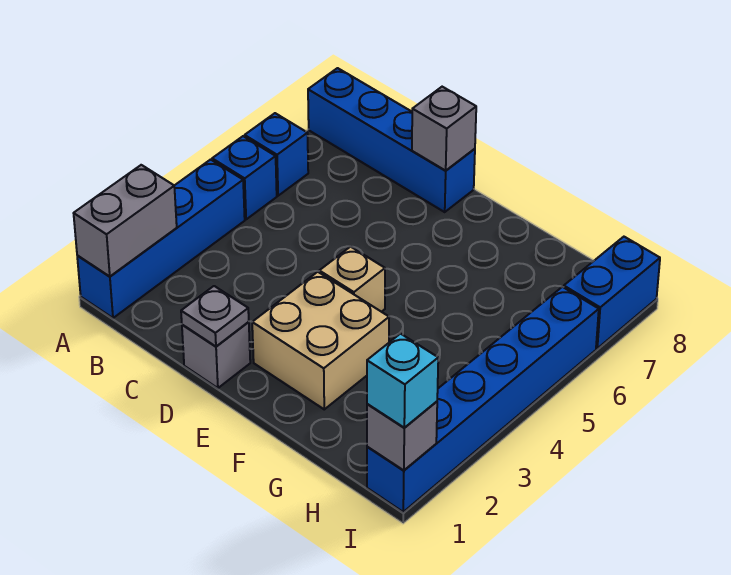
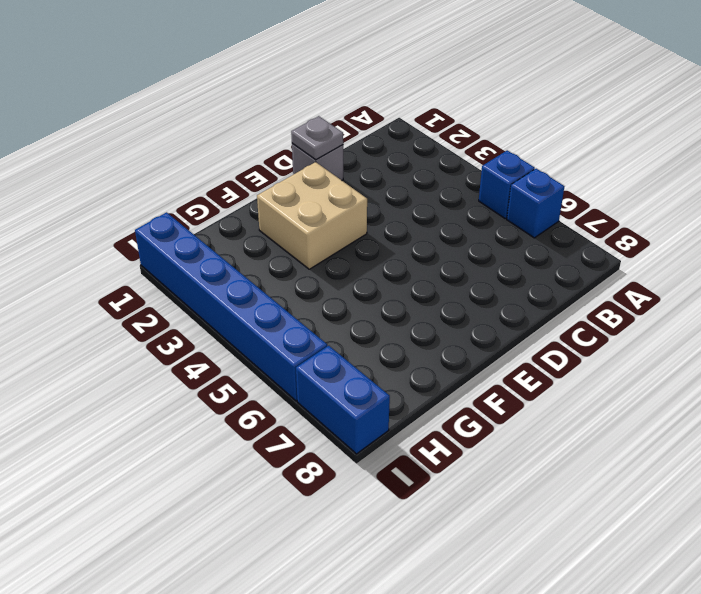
none -> blue 1x4 brick [77,160,245,318]
none -> blue 1x4 brick [308,68,475,212]
none -> tan 1x1 brick [319,247,385,312]

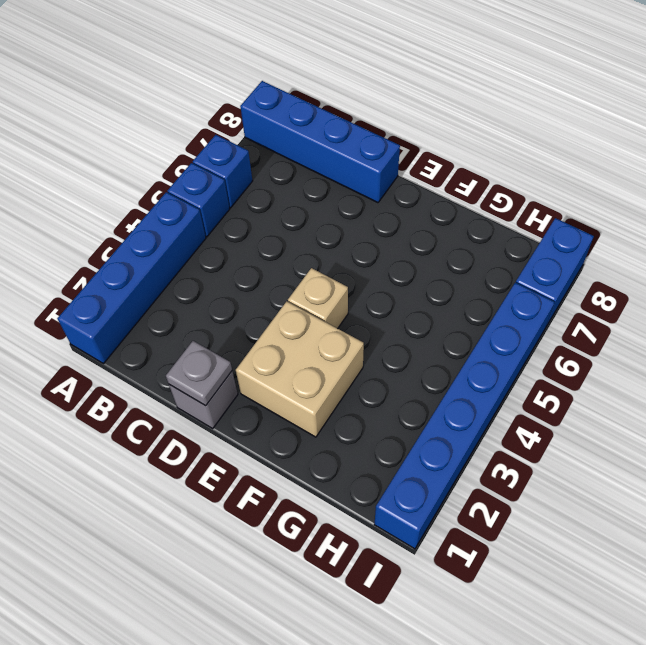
none -> grey 1x2 brick [74,165,177,276]
none -> grey 1x1 brick [412,87,476,171]
none -> grey 1x1 brick [367,402,437,470]

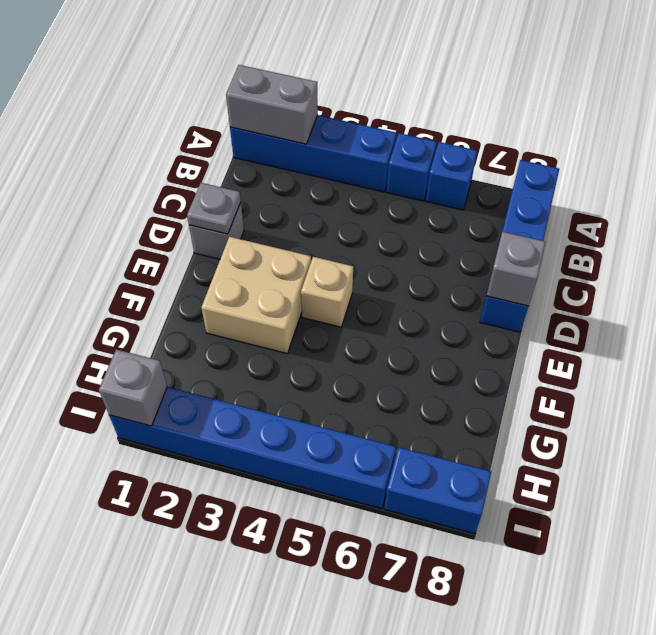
none -> cyan 1x1 brick [367,334,438,428]

